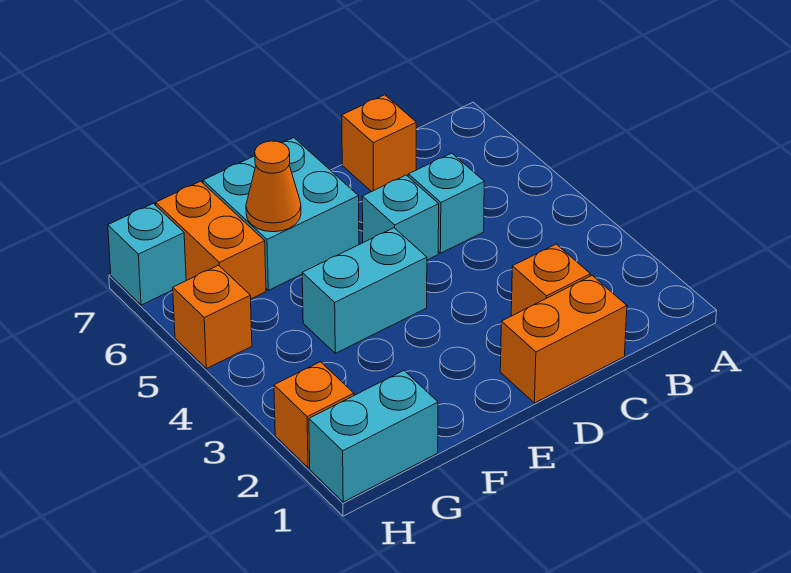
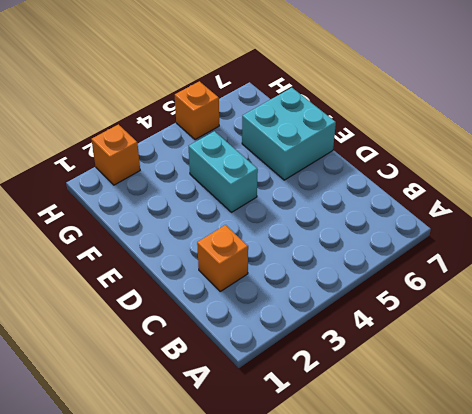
none -> orange 1x2 brick [500,276,627,403]
none -> cyan 1x1 brick [408,153,484,253]
none -> orange 1x1 brick [342,95,416,192]

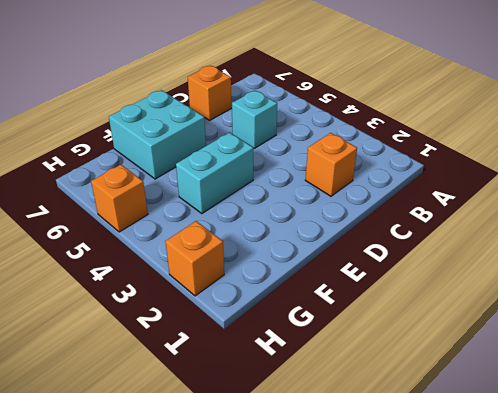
none -> orange 1x2 brick [500,276,627,403]
none -> cyan 1x1 brick [362,175,439,260]
none -> cyan 1x2 brick [309,371,438,502]

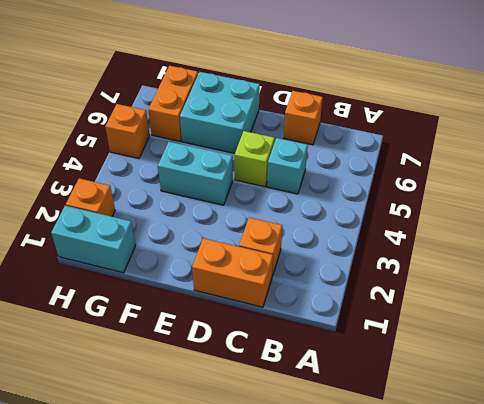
lime 1x1 brick [235,131,275,187] -> cyan 1x1 brick [362,175,439,260]
none -> cyan 1x1 brick [108,204,186,305]
none -> orange 1x1 cone [246,141,301,232]

